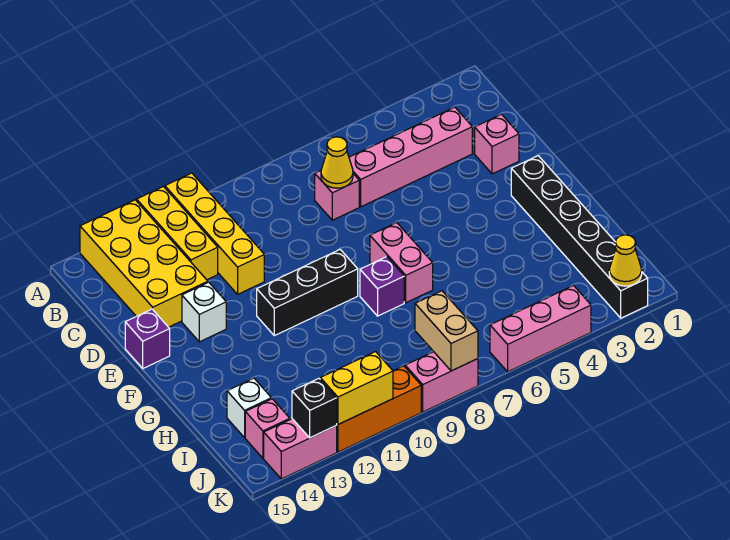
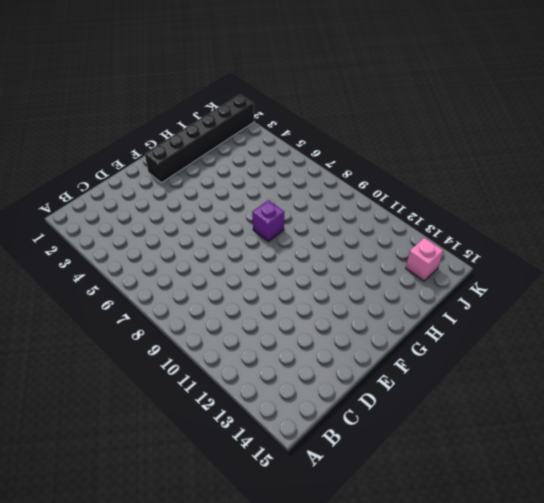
none -> yellow 1x4 brick [165,173,264,294]
none -> yellow 1x3 brick [137,187,218,280]
none -> yellow 2x4 brick [80,200,208,327]

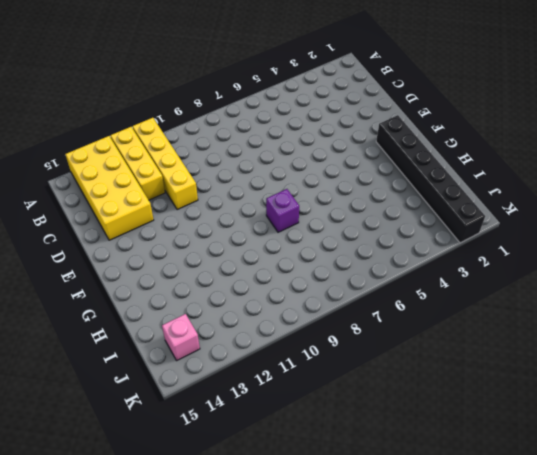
none -> pink 1x4 brick [349,107,472,207]
none -> pink 1x1 brick [315,171,359,220]
none -> pink 1x1 brick [475,114,519,174]

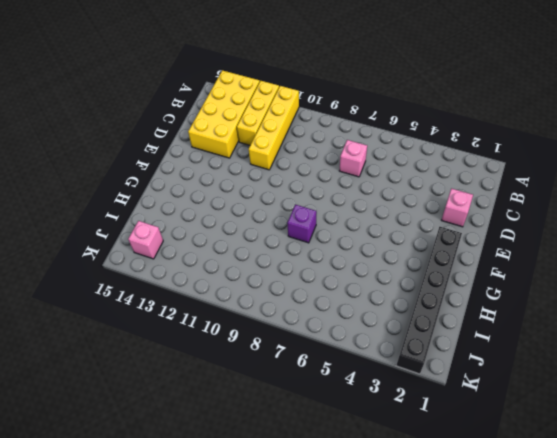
none -> pink 1x4 brick [349,107,472,207]
none -> white 1x1 brick [182,282,226,342]
none -> purple 1x1 brick [125,309,170,368]

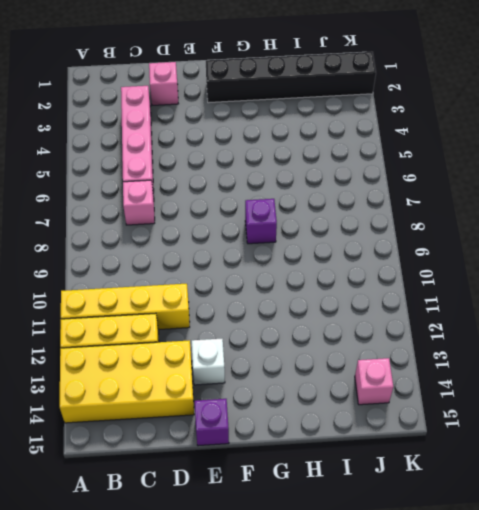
none -> pink 1x2 brick [370,223,433,303]
none -> black 1x3 brick [257,250,358,336]
none -> white 1x1 brick [227,378,271,438]

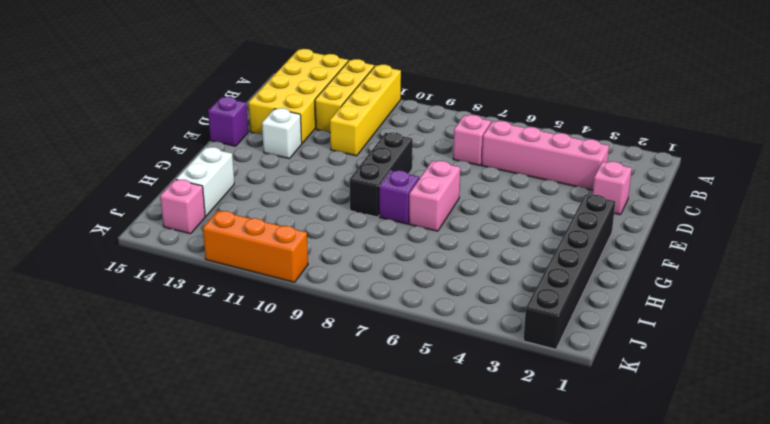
black 1x3 brick [349,132,413,217] -> black 1x3 brick turned to [257,250,358,336]
white 1x2 brick [176,147,234,216] -> white 1x1 brick [227,378,271,438]
none -> pink 1x3 brick [490,286,591,372]
none -> pink 1x2 brick [405,352,478,412]
none -> pink 1x2 brick [264,419,337,479]

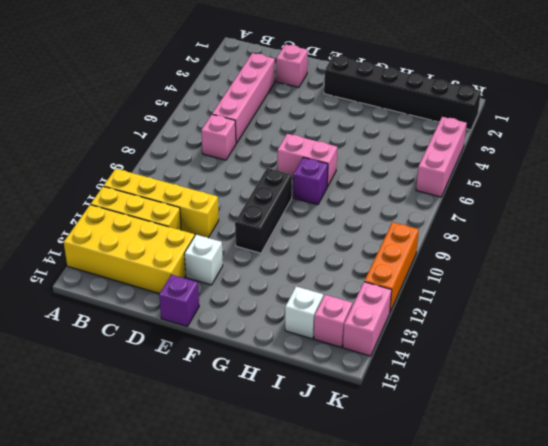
none -> pink 1x2 brick [405,352,478,412]
none -> yellow 1x1 cone [321,137,353,188]
none -> tan 1x2 brick [415,291,478,371]

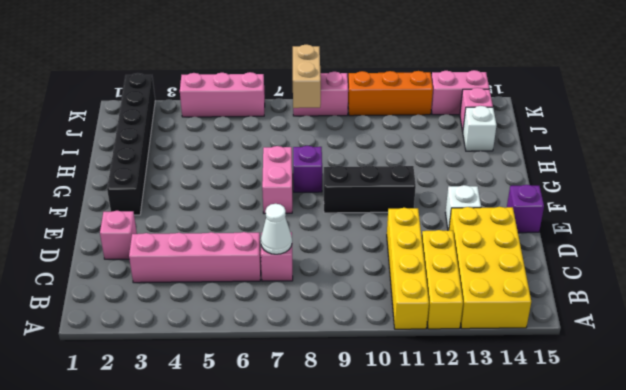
white 1x1 cone [261,204,292,254] -> yellow 1x1 cone [321,137,353,188]
none -> yellow 1x1 cone [609,235,642,286]
none -> yellow 1x2 brick [320,352,393,424]
none -> black 1x1 brick [292,378,337,438]

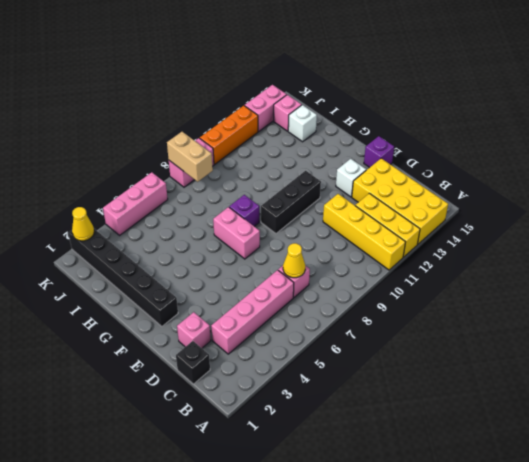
black 1x1 brick [176,341,210,384] -> black 1x1 brick moved to [292,378,337,438]
none -> yellow 1x2 brick [320,352,393,424]

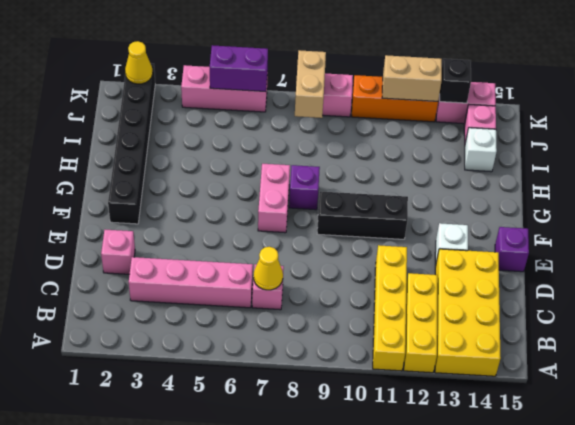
purple 1x2 brick [210,45,268,92] -> none
tan 1x2 brick [382,55,442,101] -> yellow 1x2 brick [320,352,393,424]

